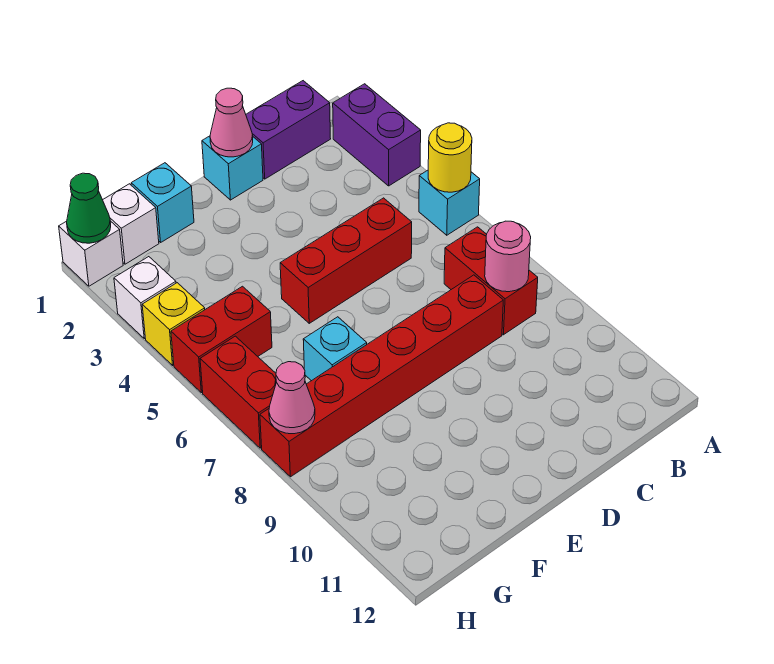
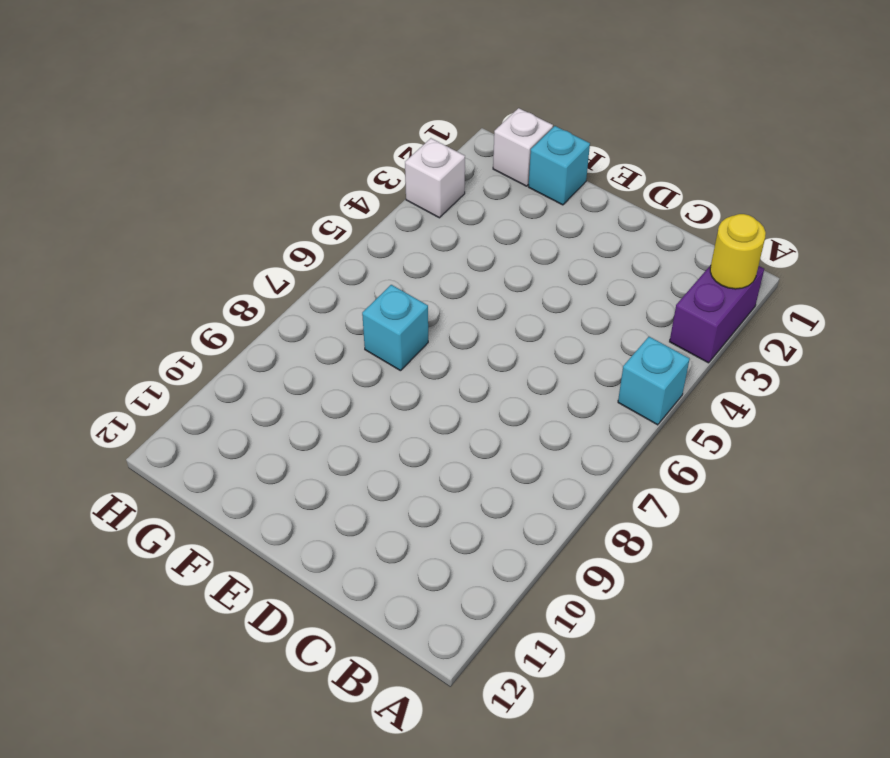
yellow 1x1 round brick [710,214,766,289] -> yellow 1x1 round brick moved to [428,123,472,192]
none -> purple 1x2 brick [246,81,331,179]
none -> red 1x2 brick [444,227,538,335]
none -> red 1x3 brick [280,198,412,323]

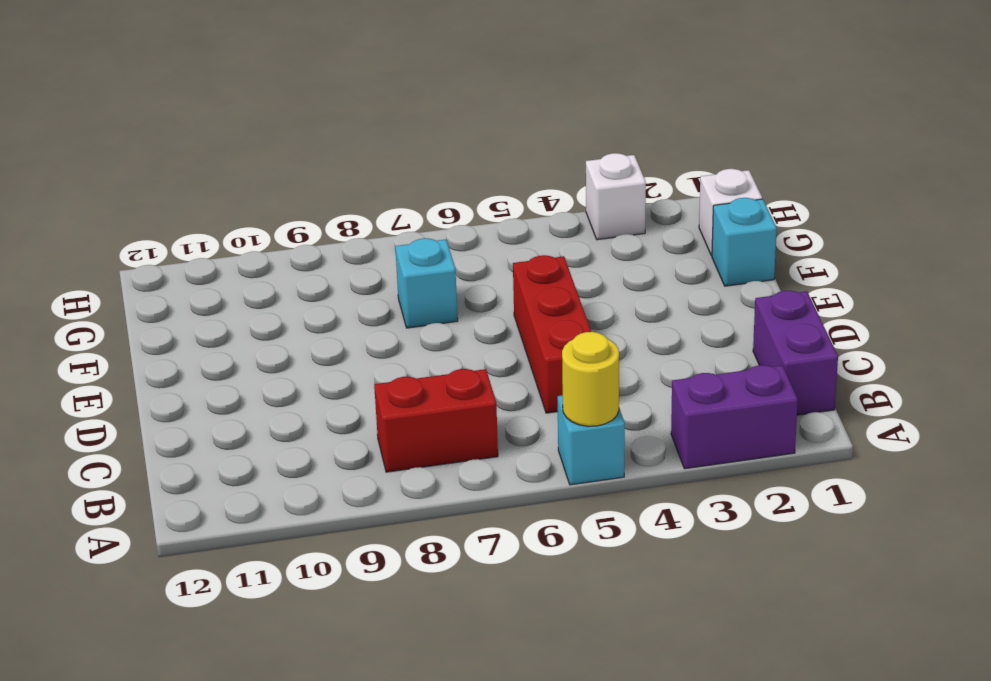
none -> red 1x6 brick [260,275,503,477]
none -> cyan 1x1 brick [202,136,263,200]
none -> red 1x2 brick [171,286,272,393]

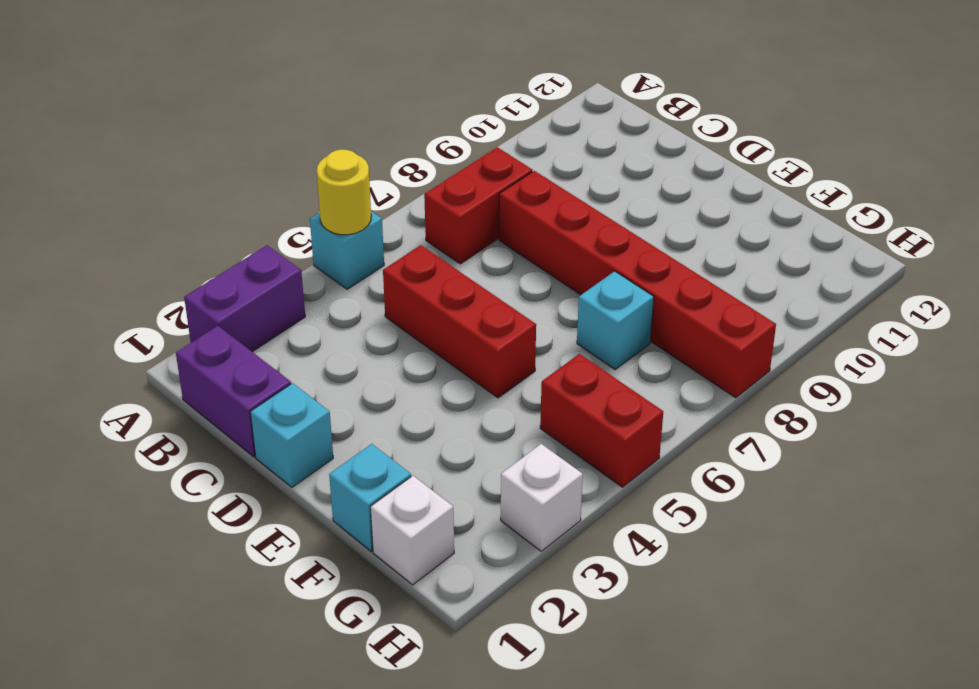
none -> white 1x1 brick [59,221,123,286]
none -> yellow 1x1 brick [142,283,205,365]
none -> red 1x2 brick [200,336,277,448]

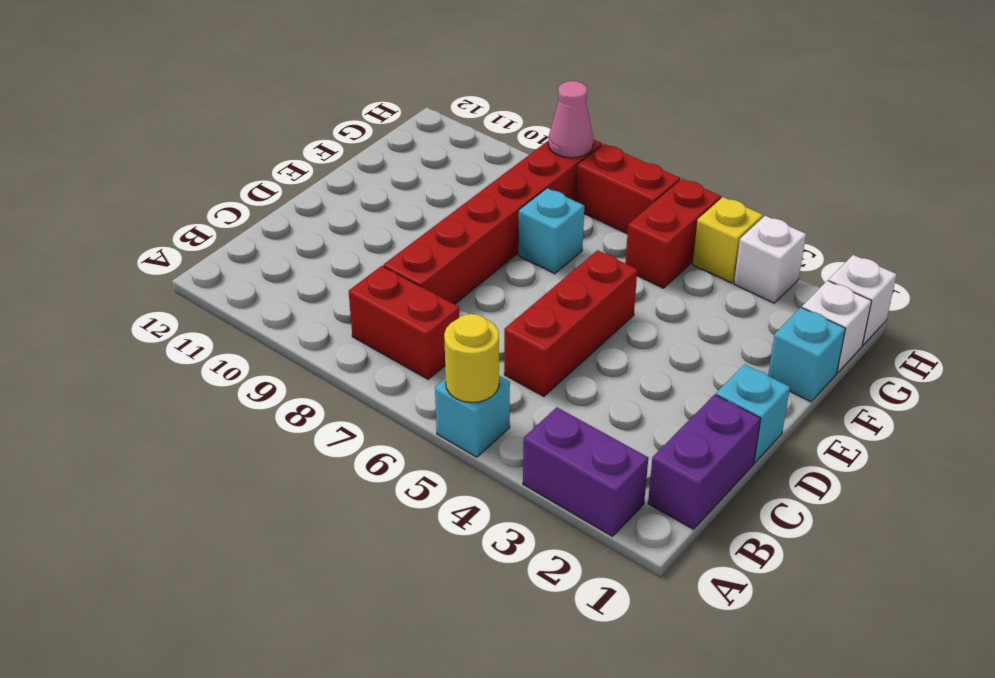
none -> pink 1x1 round brick [485,221,531,292]
none -> pink 1x1 cone [210,88,253,157]
none -> green 1x1 cone [67,173,111,243]

